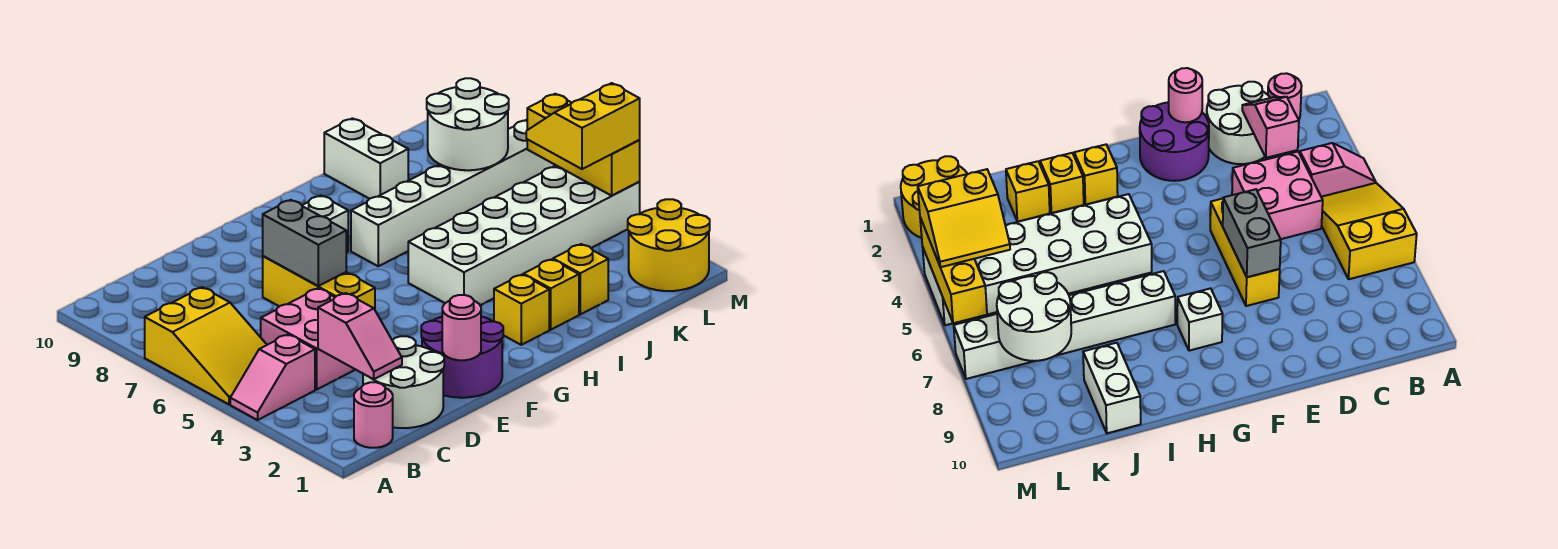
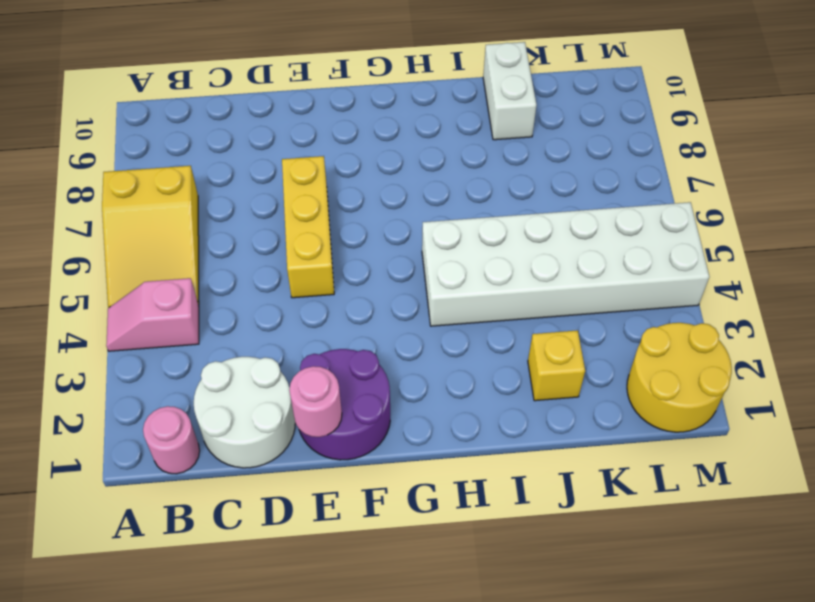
none -> pink 2x2 brick [261,288,355,390]
none -> white 1x1 brick [302,196,348,253]
none -> yellow 1x1 brick [494,275,549,345]

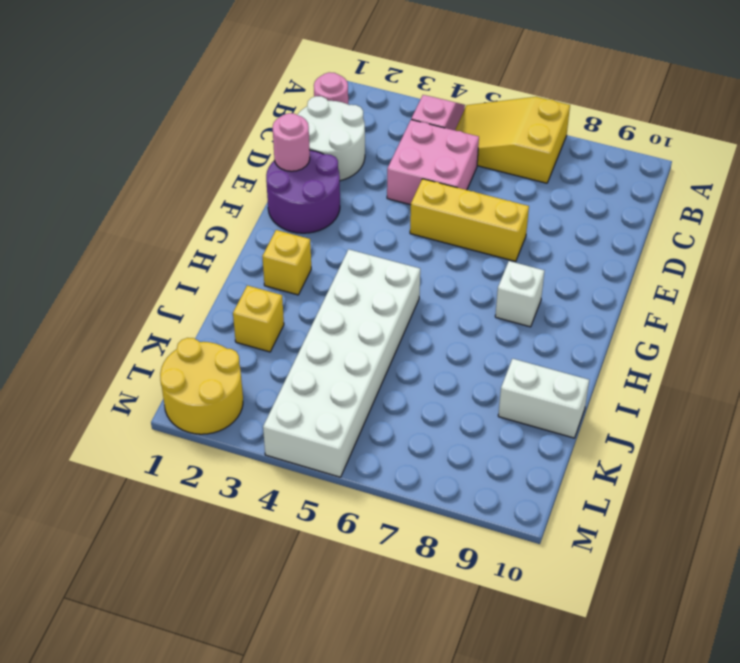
none -> white 1x6 brick [351,120,554,266]
none -> yellow 1x1 brick [524,259,579,330]
none -> pink 1x2 slope [318,293,402,379]

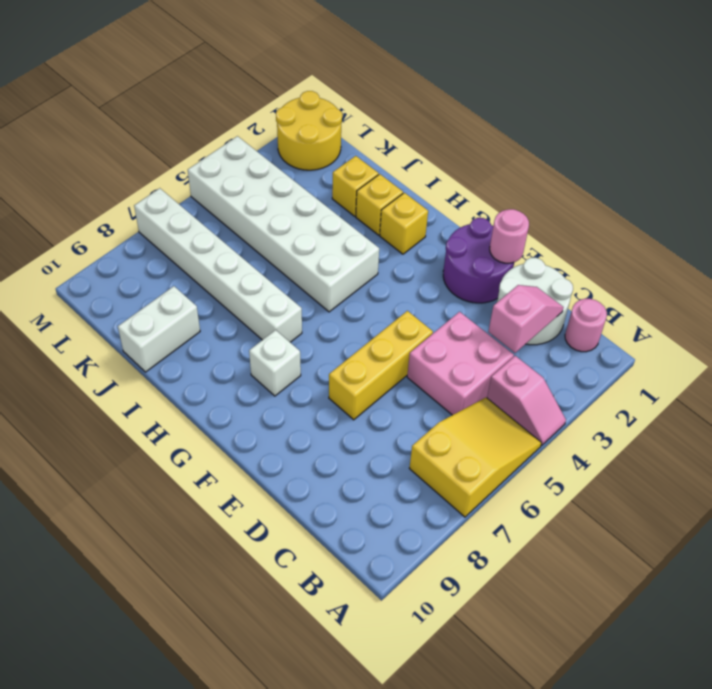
none -> grey 1x2 brick [263,200,346,286]
none -> white 2x2 round brick [427,78,509,170]
none -> yellow 1x3 brick [527,94,640,196]

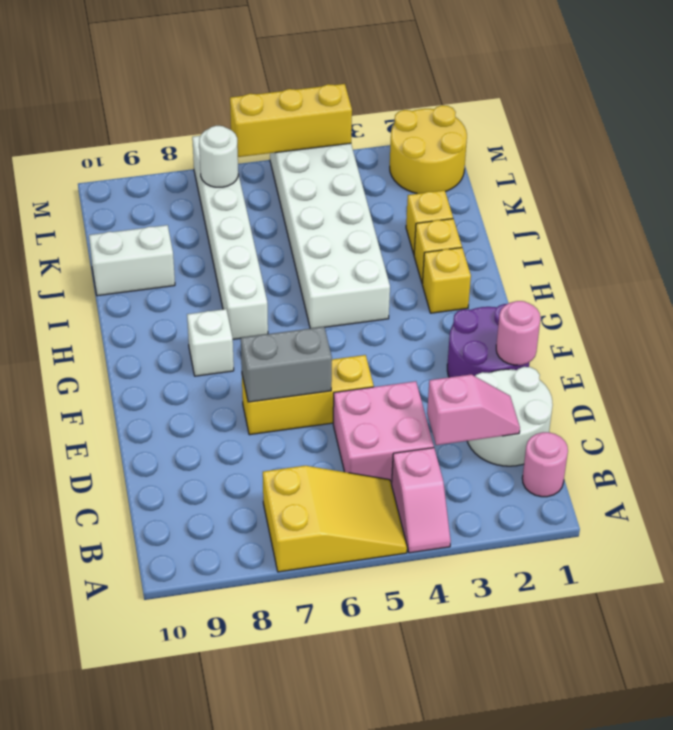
white 1x1 round brick [199,126,238,187] -> white 2x2 round brick [427,78,509,170]
none -> yellow 2x2 slope [526,83,640,169]

